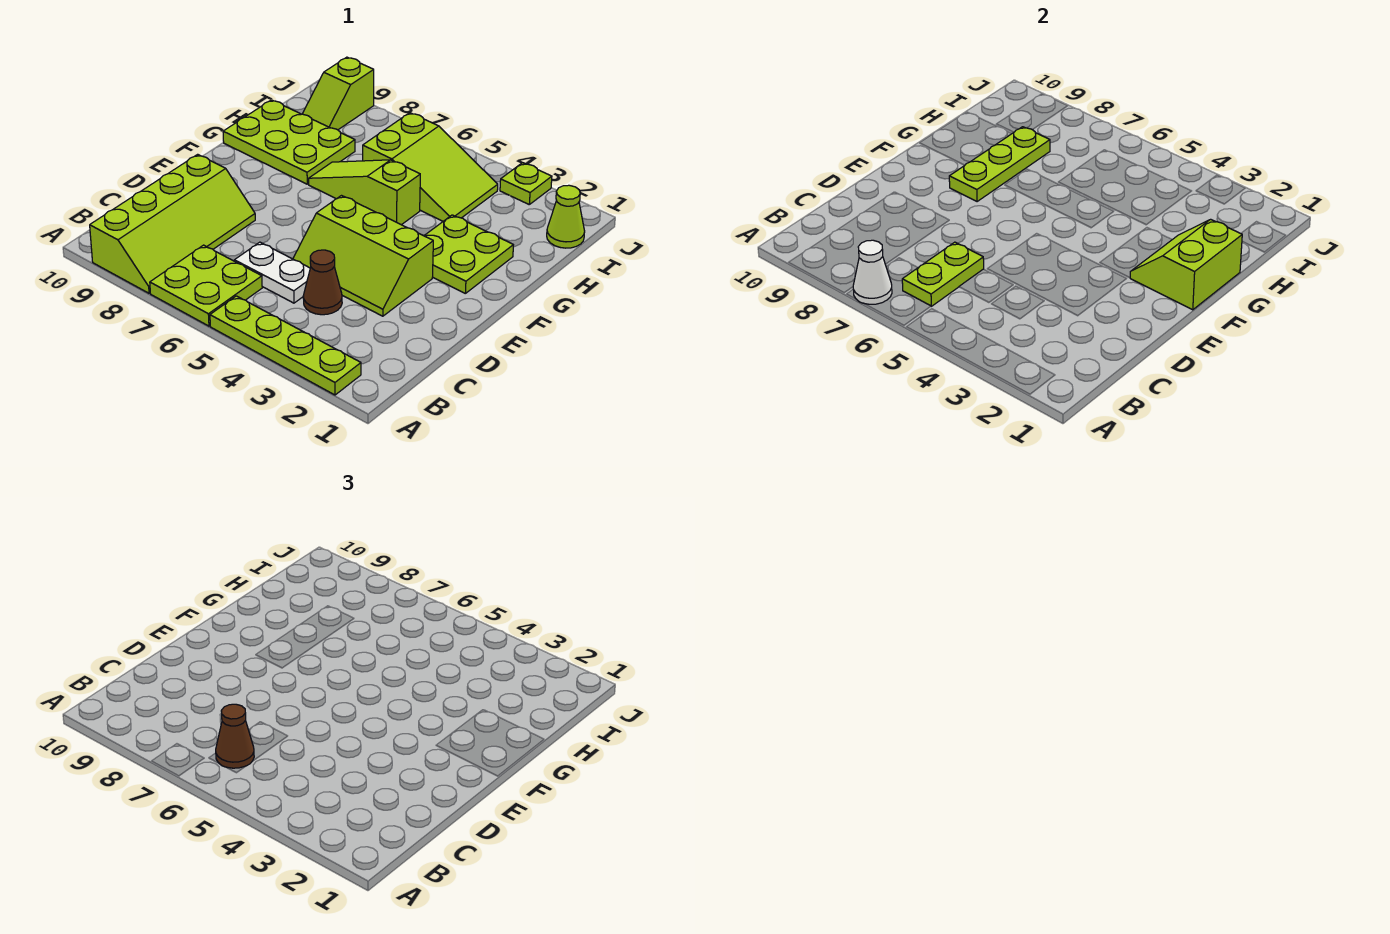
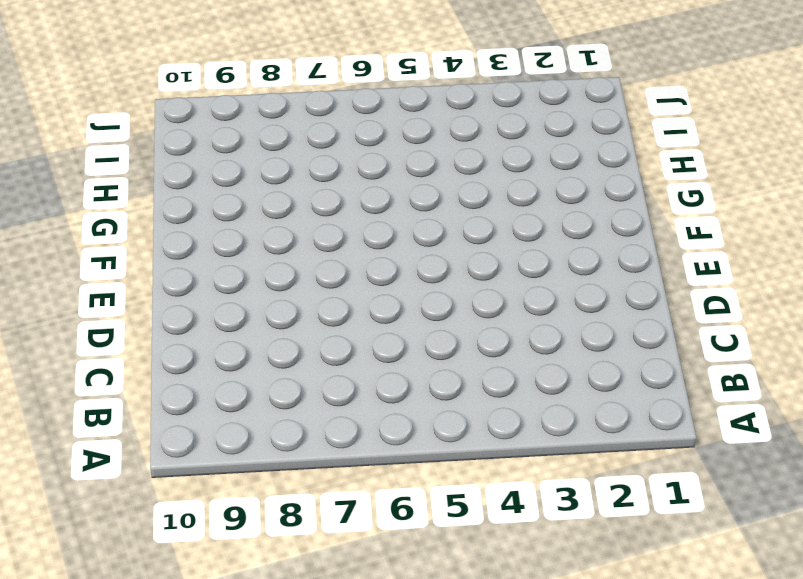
none -> lime 1x4 plate [210,296,361,395]
none -> lime 2x2 plate [150,245,262,326]
none -> lime 2x4 slope [90,154,255,293]

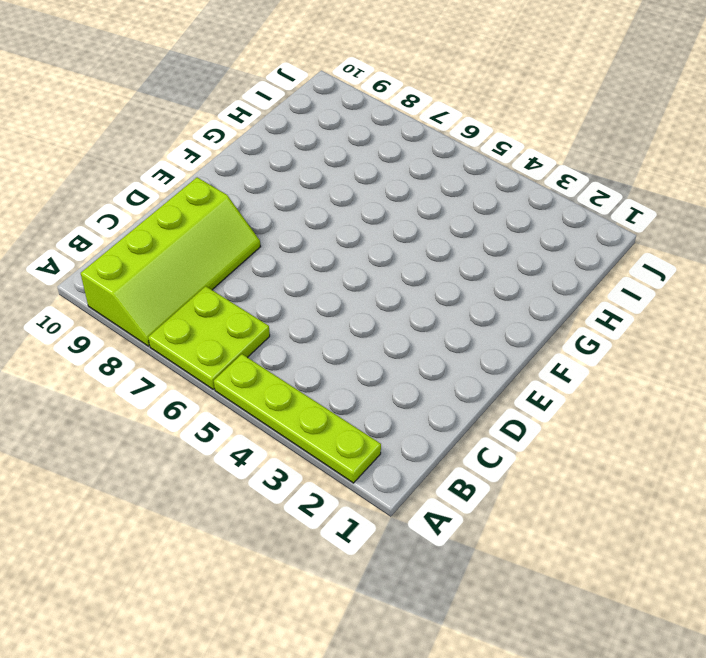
none -> brown 1x1 cone [303,250,342,315]
none -> white 1x2 plate [234,242,310,303]
none -> lime 2x3 slope [293,196,433,316]

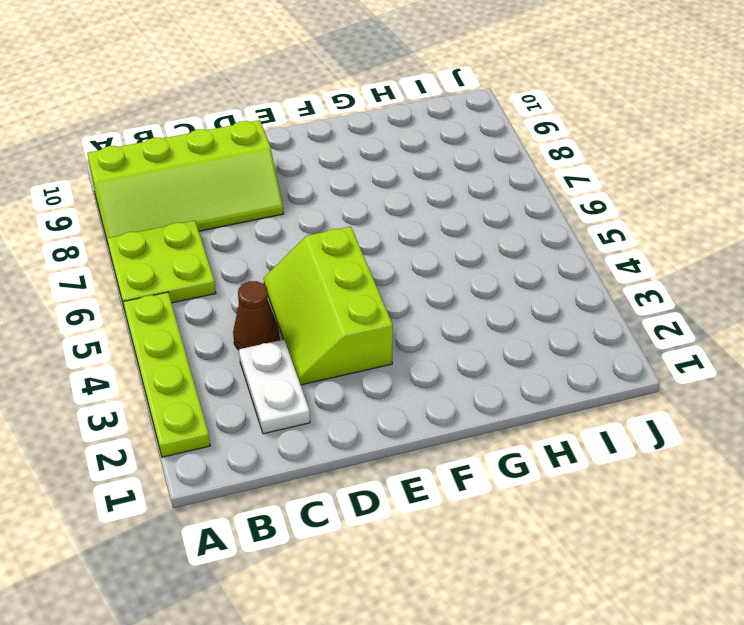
white 1x2 plate [239,339,310,434] -> white 1x2 plate moved to [234,242,310,303]
none -> lime 2x2 plate [424,215,513,293]
none -> lime 1x3 slope [309,160,420,225]
none -> lime 2x3 plate [223,100,355,184]

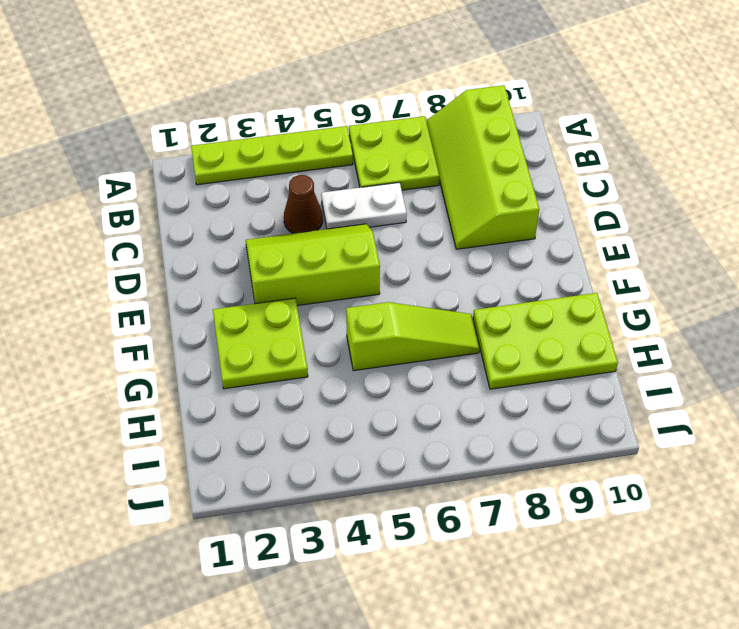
none -> lime 2x3 slope [363,113,498,221]
none -> lime 1x1 cone [547,185,585,248]
none -> lime 1x2 slope [303,57,374,130]

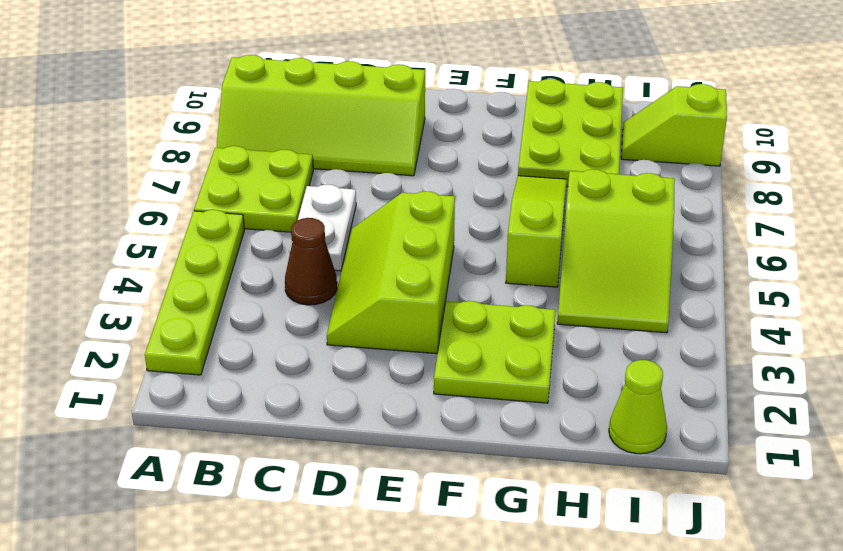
none -> lime 1x1 plate [500,163,552,204]
none -> white 1x1 cone [853,240,892,304]
none -> lime 1x2 plate [902,242,984,306]

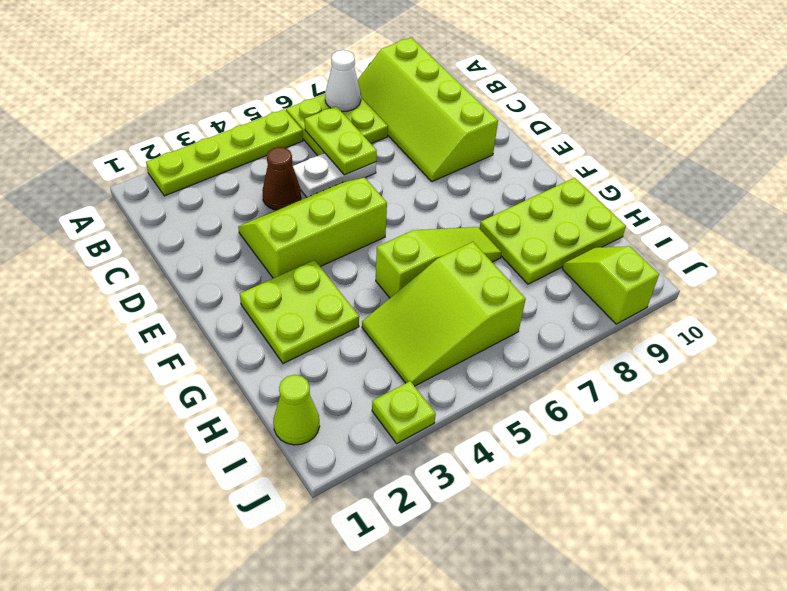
none -> lime 2x2 slope [1130,219,1242,310]
none -> lime 1x3 plate [949,127,1050,202]
none -> brown 1x1 cone [216,704,254,768]

